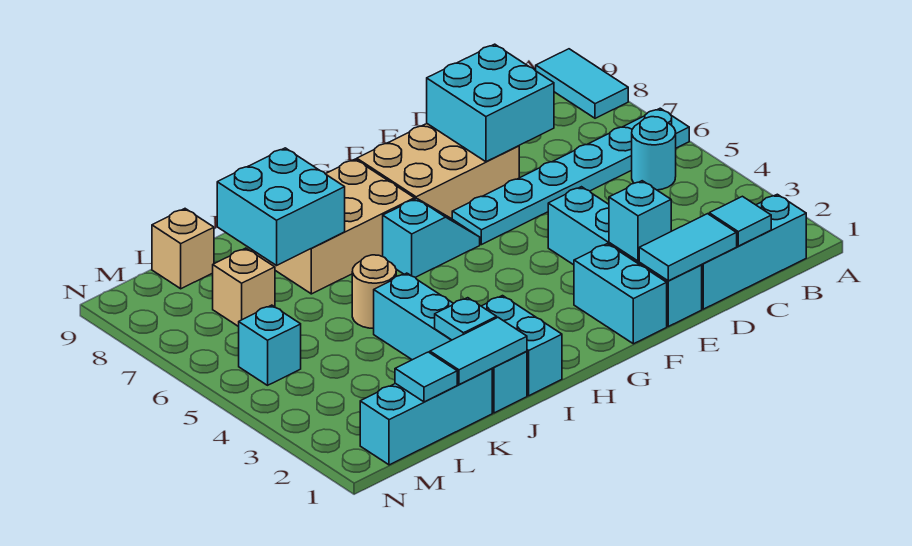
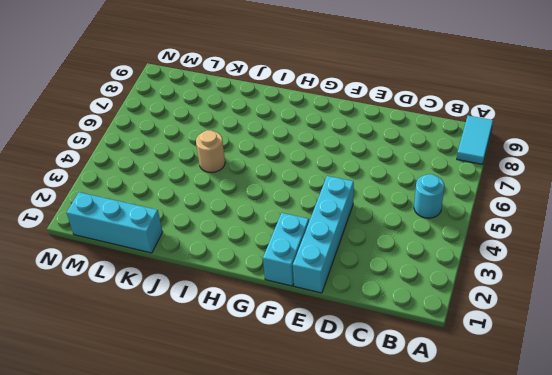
none -> cyan 1x6 plate [452,108,689,245]
none -> cyan 1x3 brick [702,194,806,309]
none -> tan 2x3 brick [357,124,519,219]

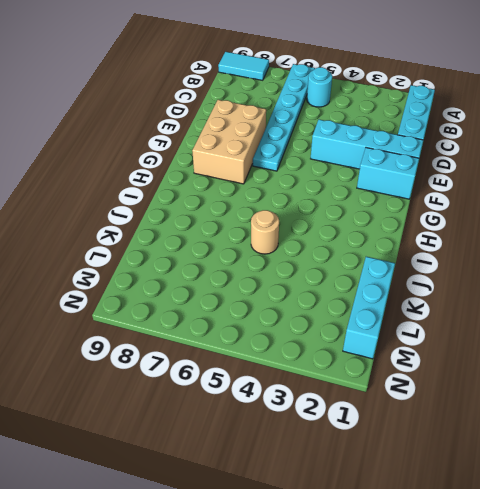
none -> cyan 1x2 slope [383,198,480,277]
none -> tan 2x3 brick [252,159,414,294]
none -> cyan 1x2 brick [482,296,562,396]

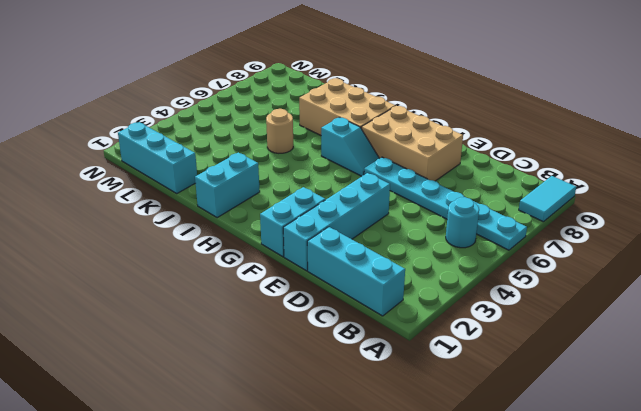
none -> cyan 1x4 brick [374,273,527,413]
none -> tan 1x1 brick [213,248,275,327]
none -> tan 1x1 brick [152,209,214,289]

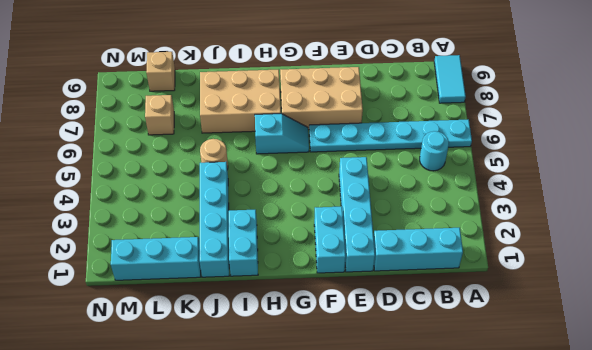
none -> cyan 1x1 brick [239,305,301,385]
none -> cyan 1x1 tile [709,196,771,246]
none -> cyan 1x2 tile [639,214,737,281]

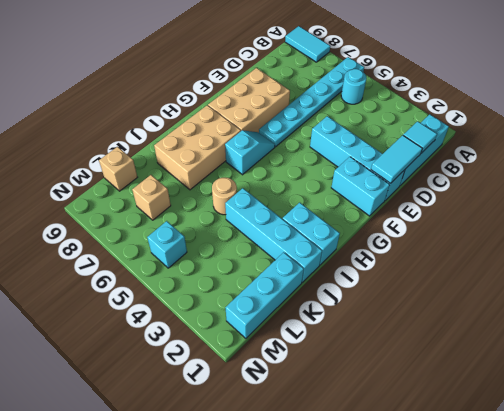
none -> cyan 2x2 brick [427,44,554,162]
none -> cyan 1x1 brick [609,181,671,261]
none -> cyan 1x2 tile [430,318,527,384]

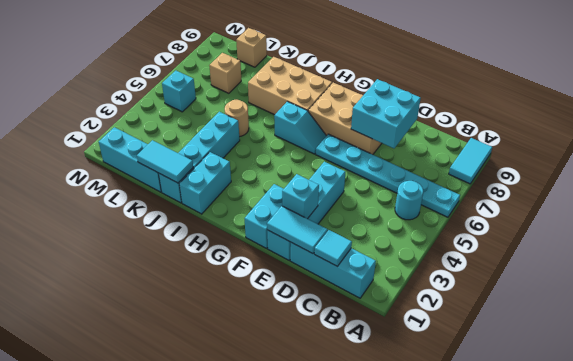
none -> cyan 1x1 plate [435,298,497,340]
none -> cyan 2x2 brick [217,148,345,265]
none -> cyan 1x1 tile [395,352,457,402]

